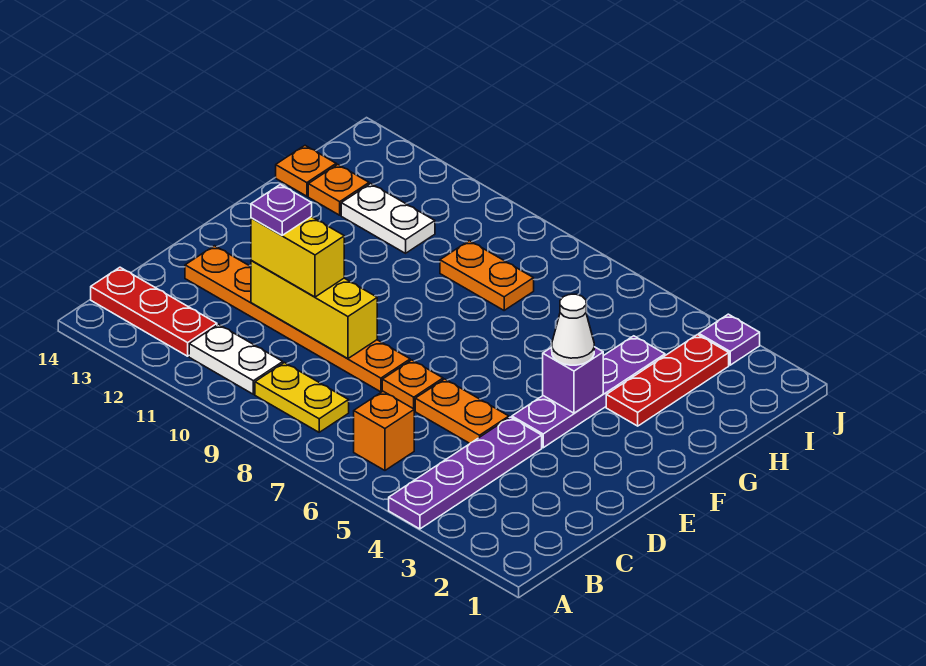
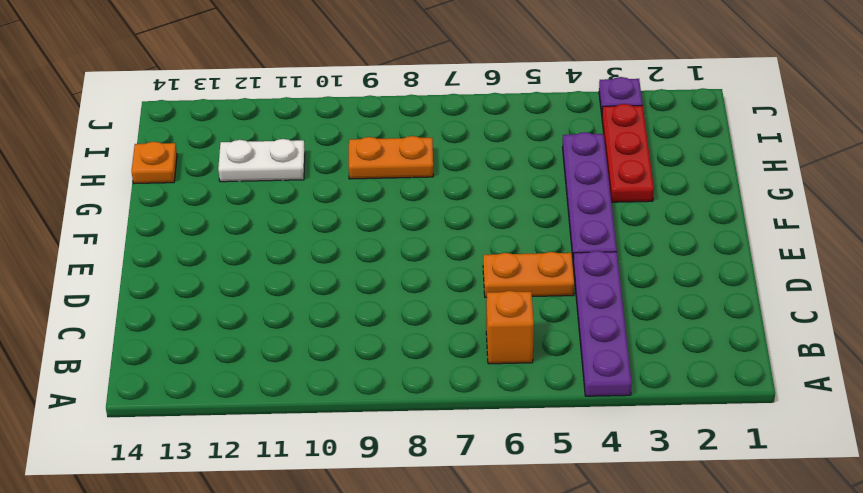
none -> yellow 1x2 plate [255,363,349,432]
none -> white 1x2 plate [189,324,283,394]
none -> red 1x3 plate [91,267,217,356]

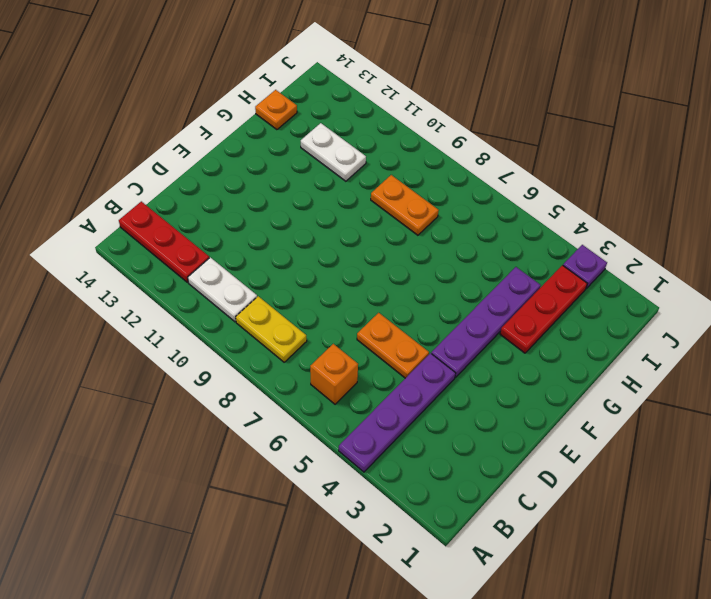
none -> orange 1x1 plate [382,360,443,411]
none -> orange 1x6 plate [185,246,410,392]
none -> orange 1x1 plate [308,164,369,215]

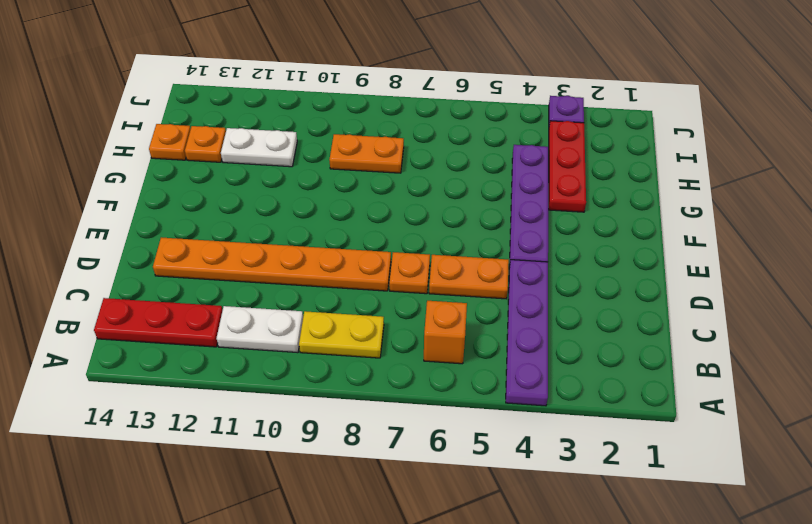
none -> yellow 1x3 brick [251,261,377,359]
none -> purple 1x1 brick [543,347,603,413]
none -> yellow 1x2 brick [251,217,344,297]

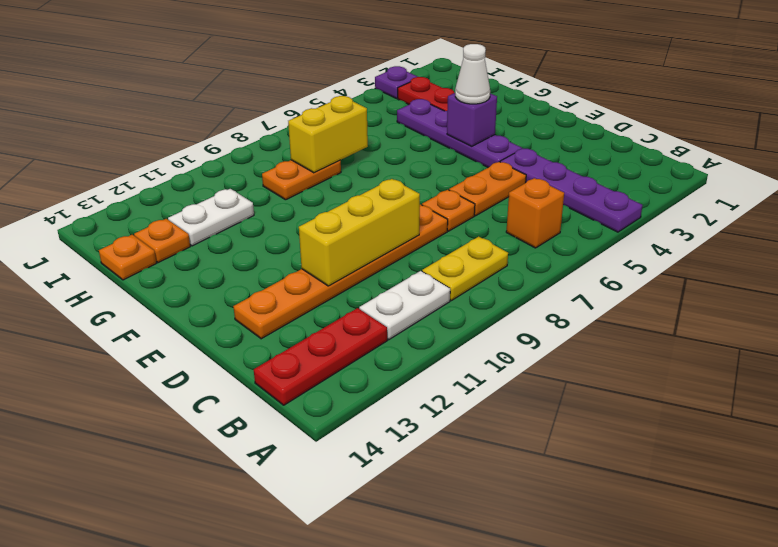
yellow 1x2 brick [288,96,368,173] -> yellow 1x2 brick moved to [251,217,344,297]
none -> purple 1x1 plate [251,185,312,235]

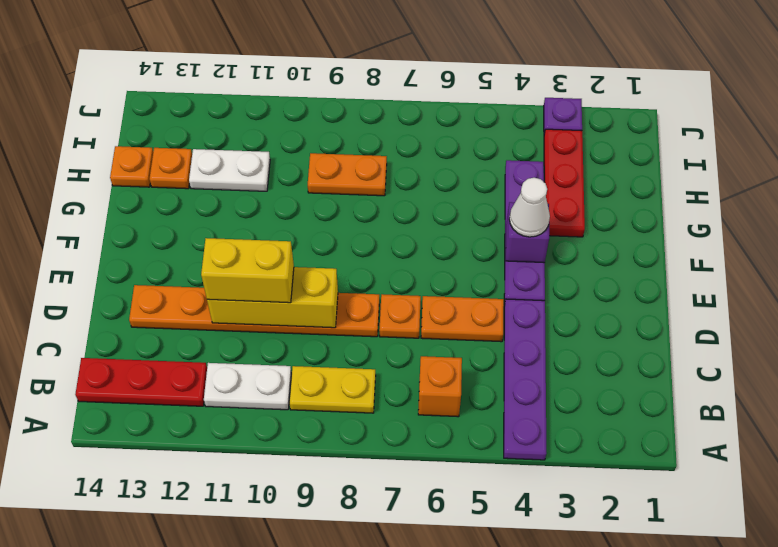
none -> purple 1x1 plate [251,185,312,235]

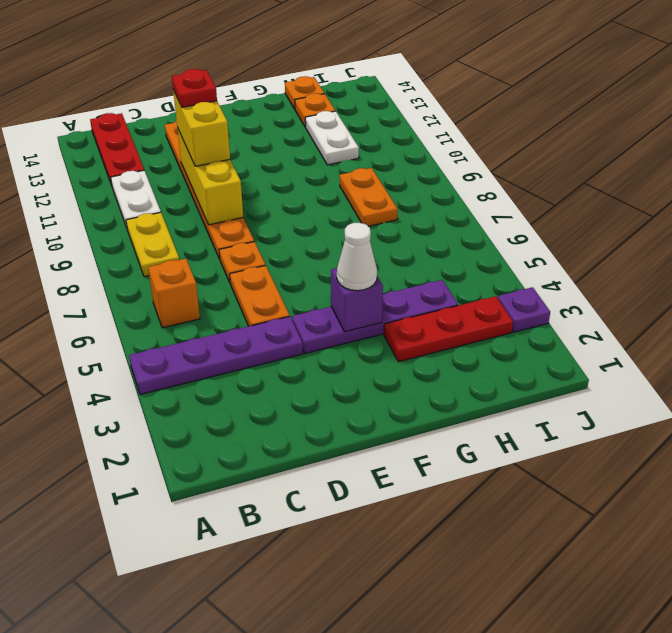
red 1x1 plate [172,69,217,107] -> purple 1x1 plate [251,185,312,235]

